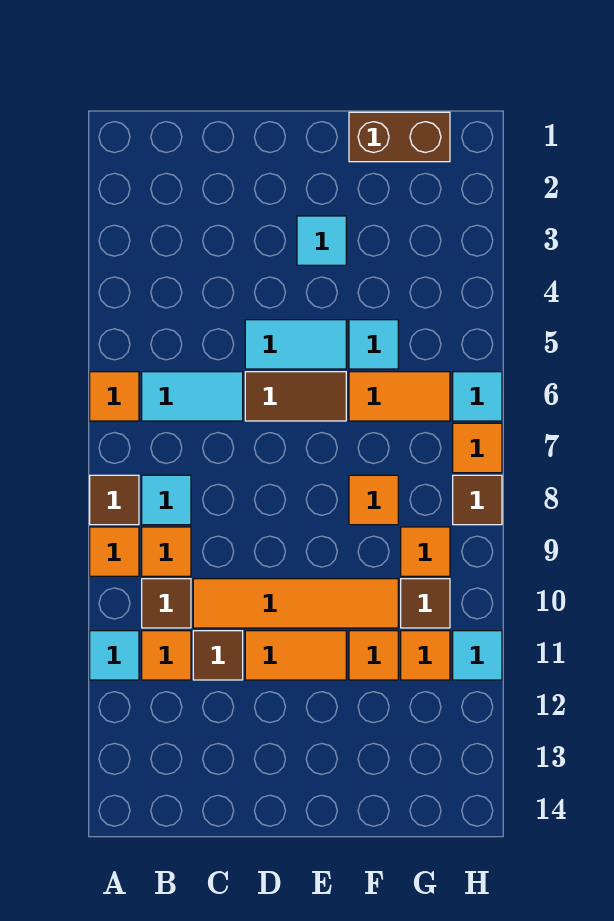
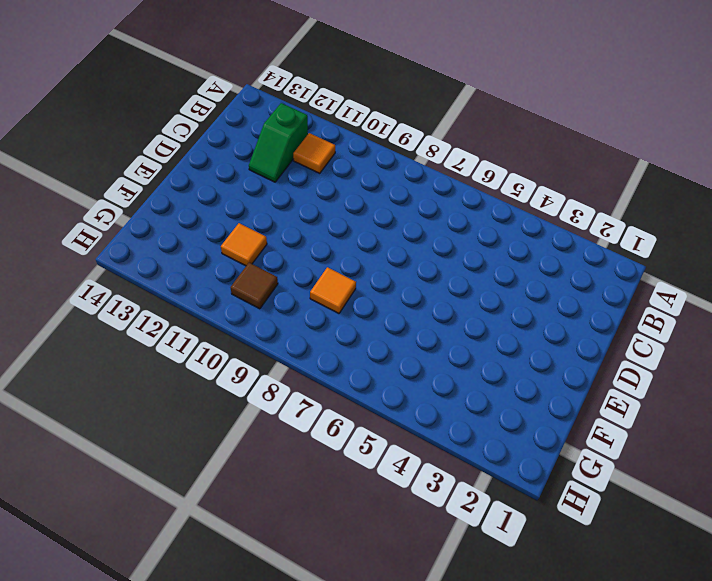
green 1x2 slope [249,103,308,182] -> none
none -> orange 1x1 tile [90,372,139,421]
none -> brown 1x1 tile [90,475,139,525]
none -> orange 1x1 tile [90,527,139,576]

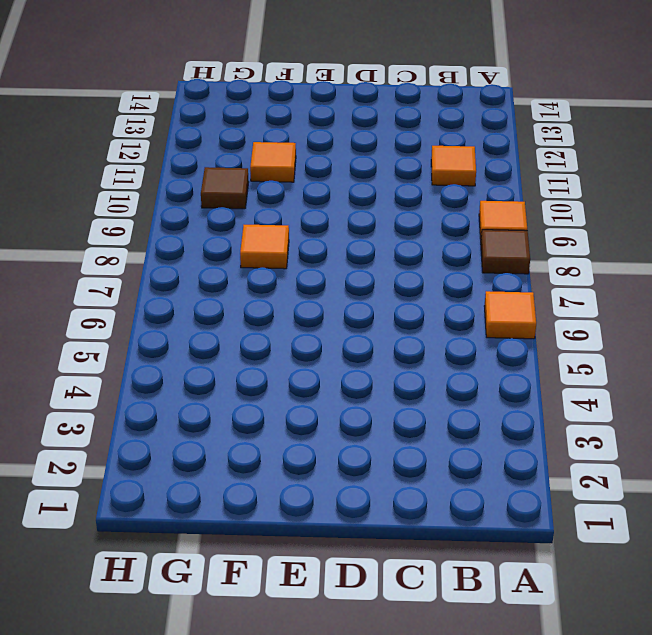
none -> cyan 1x1 tile [90,631,139,680]
none -> cyan 1x2 tile [142,372,243,421]
none -> cyan 1x1 tile [142,475,191,525]

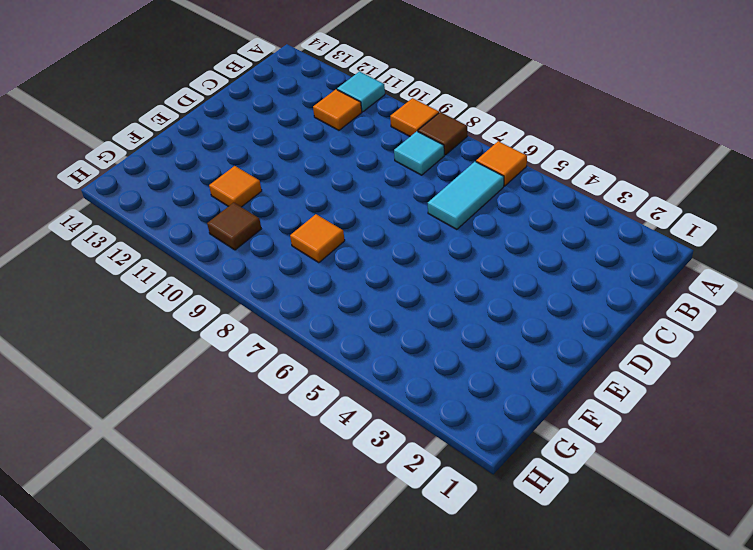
none -> orange 1x1 tile [142,527,191,576]
none -> brown 1x1 tile [142,579,191,628]
none -> orange 1x4 tile [193,579,398,628]

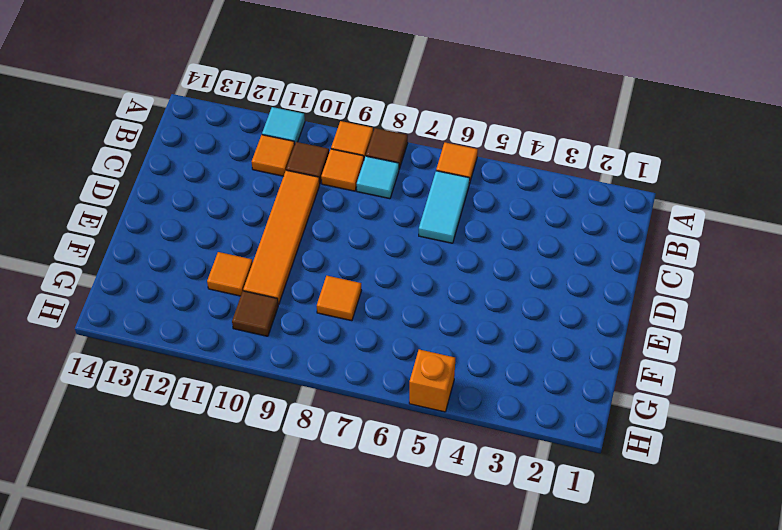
orange 1x1 brick [409,349,455,412] -> none
none -> brown 1x1 tile [193,631,243,680]
none -> cyan 1x2 tile [245,320,346,369]
none -> brown 1x2 tile [245,372,346,421]

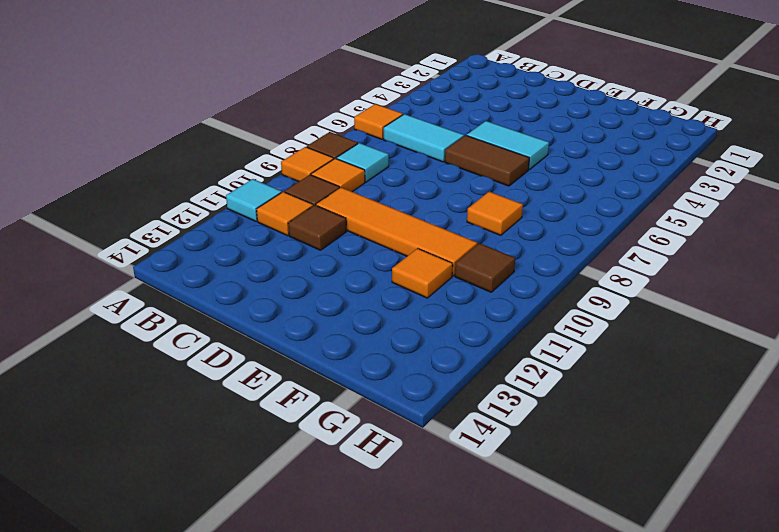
none -> orange 1x2 tile [245,631,346,680]
none -> cyan 1x1 tile [297,216,346,265]
none -> brown 1x2 brick [349,112,450,162]

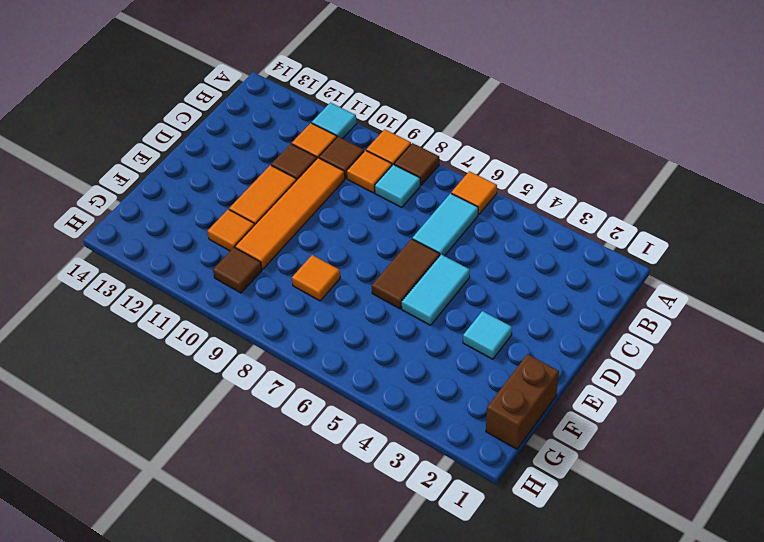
none -> cyan 1x1 tile [349,320,398,369]
none -> orange 1x2 tile [349,372,450,421]
none -> orange 1x1 tile [401,527,450,576]

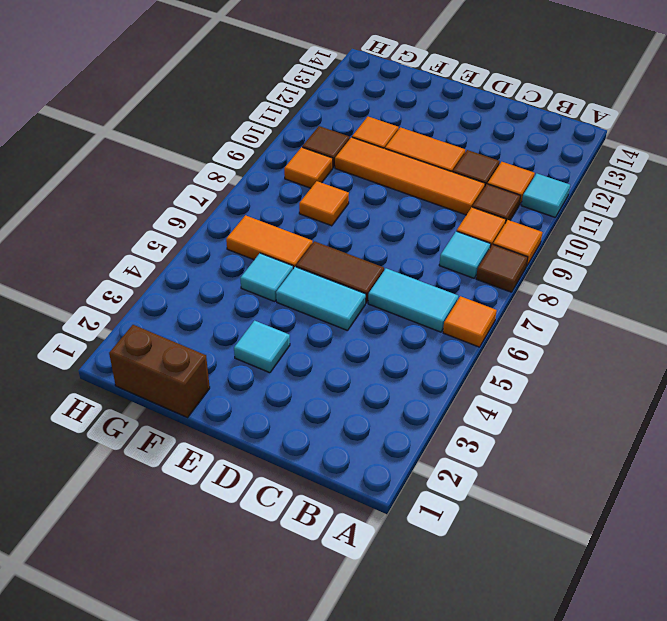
none -> orange 1x1 tile [401,631,450,680]
none -> cyan 1x1 tile [453,372,502,421]
none -> orange 1x1 tile [453,423,502,473]

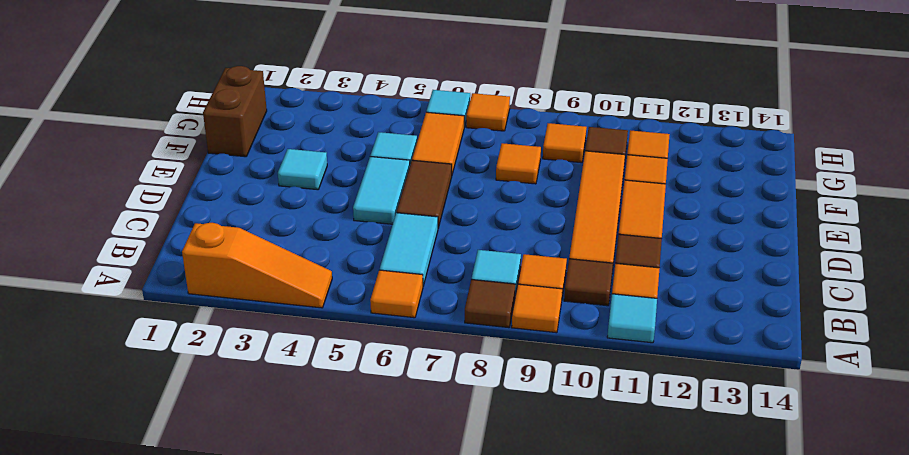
orange 1x3 slope [182,223,332,308] -> none
none -> brown 1x1 tile [453,475,502,525]
none -> cyan 1x1 tile [453,631,502,680]

